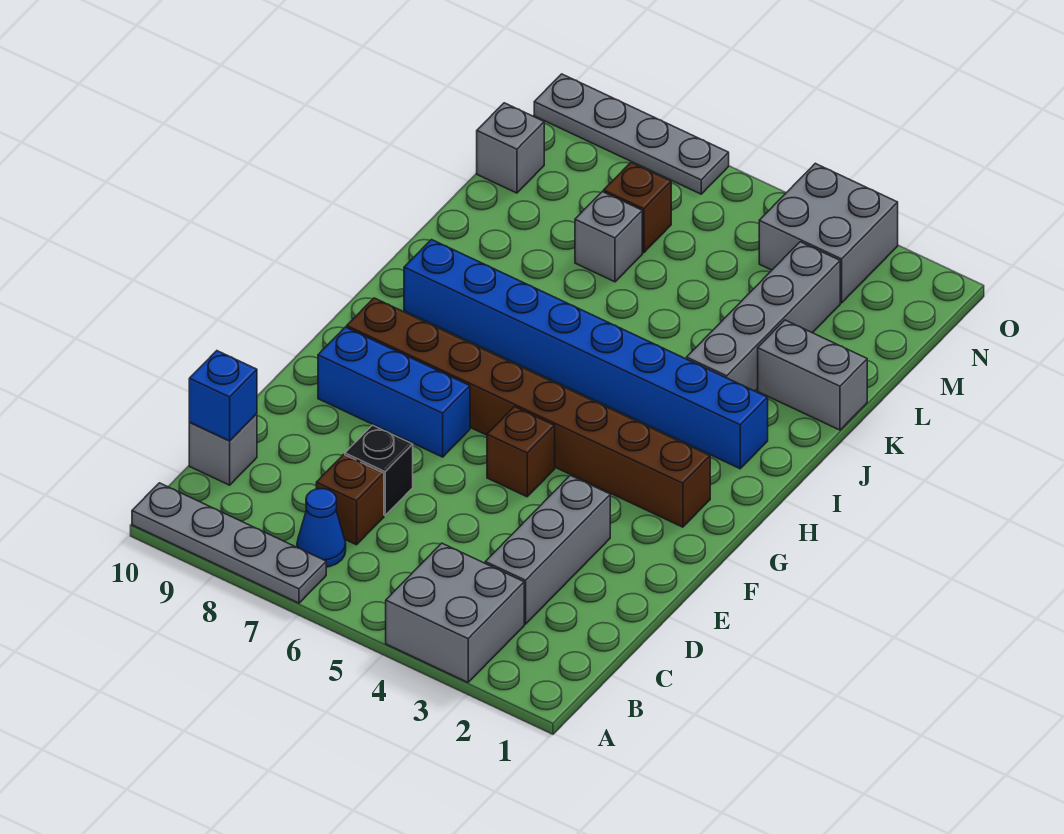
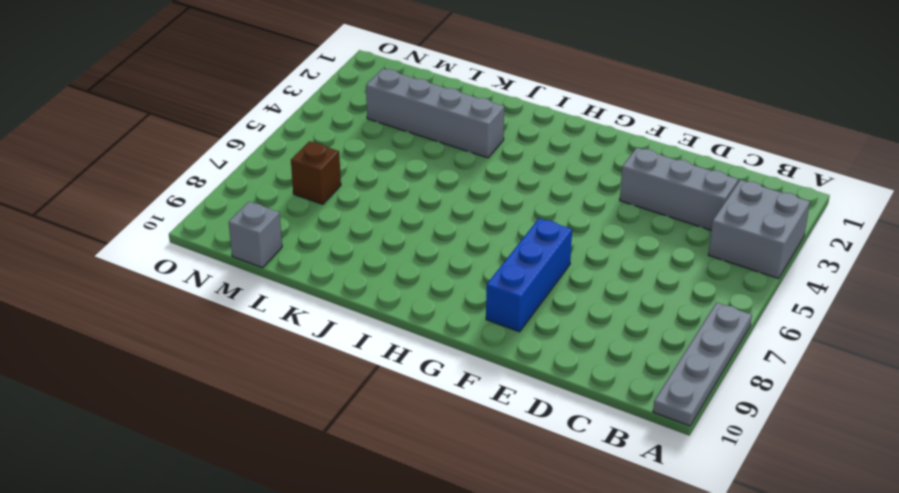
none -> blue 1x1 cone [297,489,346,567]
none -> brown 1x1 brick [316,454,384,545]
none -> grey 1x1 brick [189,414,257,485]

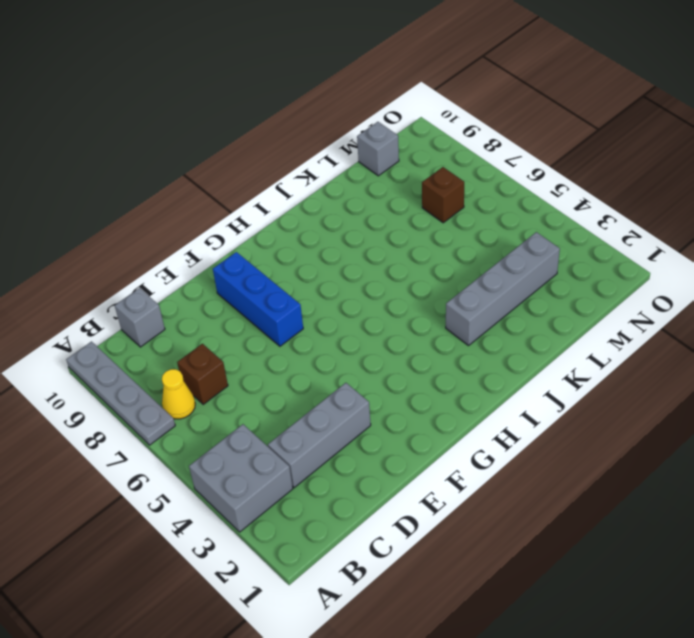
yellow 1x1 cone [162,369,195,419] -> blue 1x1 cone [297,489,346,567]
none -> black 1x1 brick [345,425,413,515]
none -> brown 1x1 brick [487,407,555,497]
none -> brown 1x8 brick [347,298,710,527]

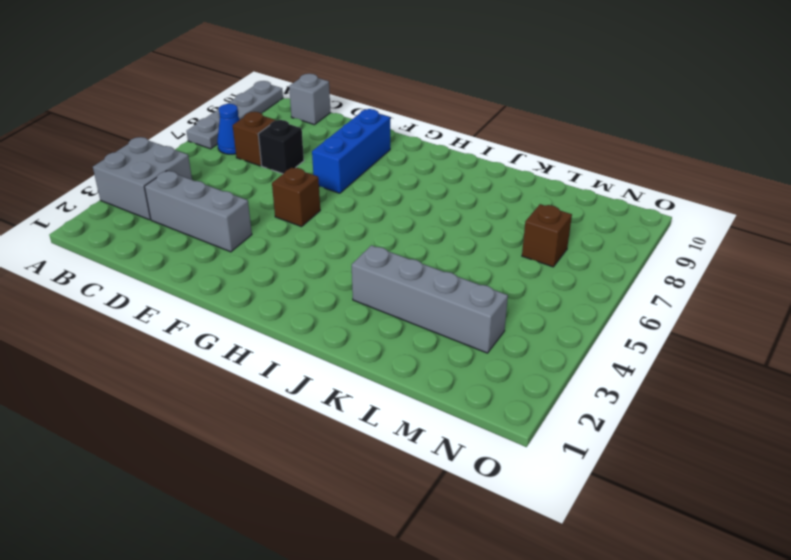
none -> brown 1x8 brick [347,298,710,527]
none -> blue 1x8 brick [404,240,768,469]
none -> grey 1x2 brick [758,320,867,430]

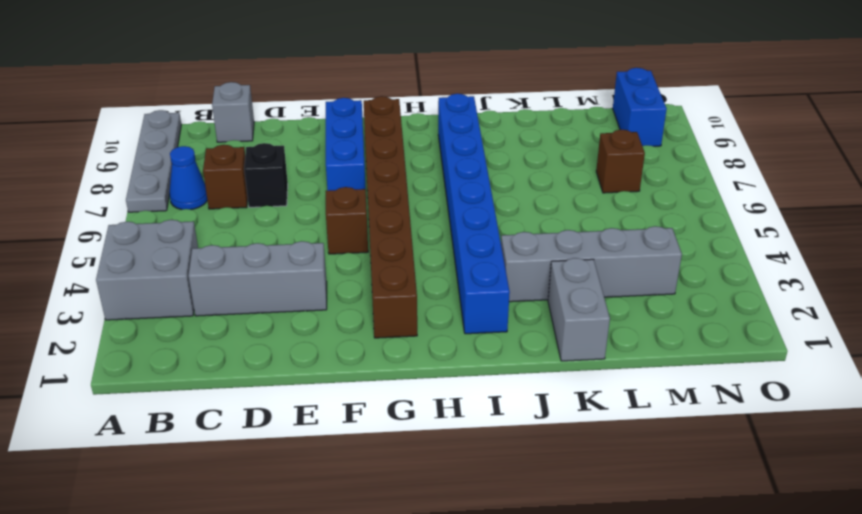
blue 1x2 brick [613,68,667,146] -> none
none -> grey 1x1 brick [575,192,642,282]
none -> grey 1x1 brick [477,103,544,193]
none -> grey 2x2 brick [759,163,898,303]

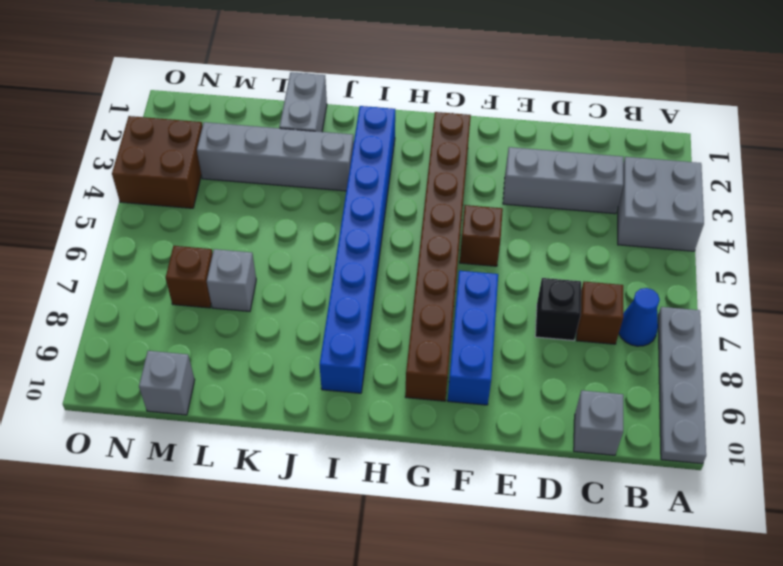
brown 2x2 brick [112,116,203,208] -> grey 2x2 brick [759,163,898,303]
none -> grey 1x4 plate [534,74,729,194]
none -> blue 1x1 brick [189,351,257,441]

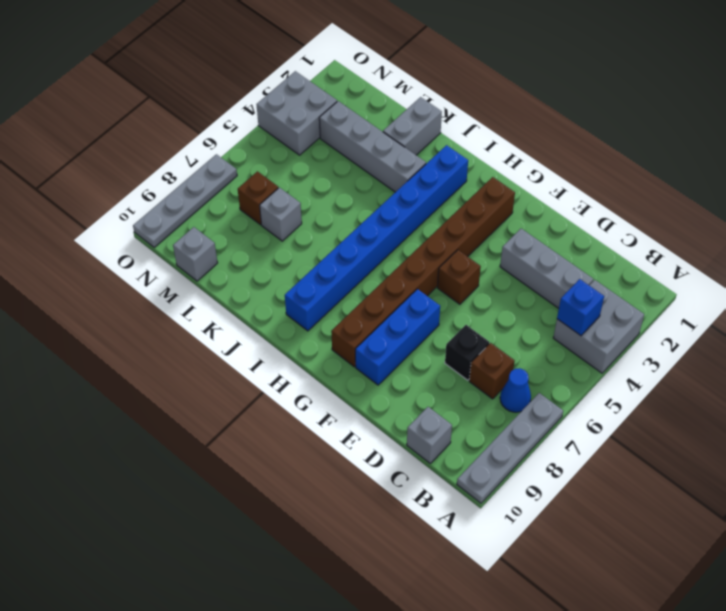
blue 1x1 brick [557,279,604,336] -> blue 1x1 brick moved to [189,351,257,441]

